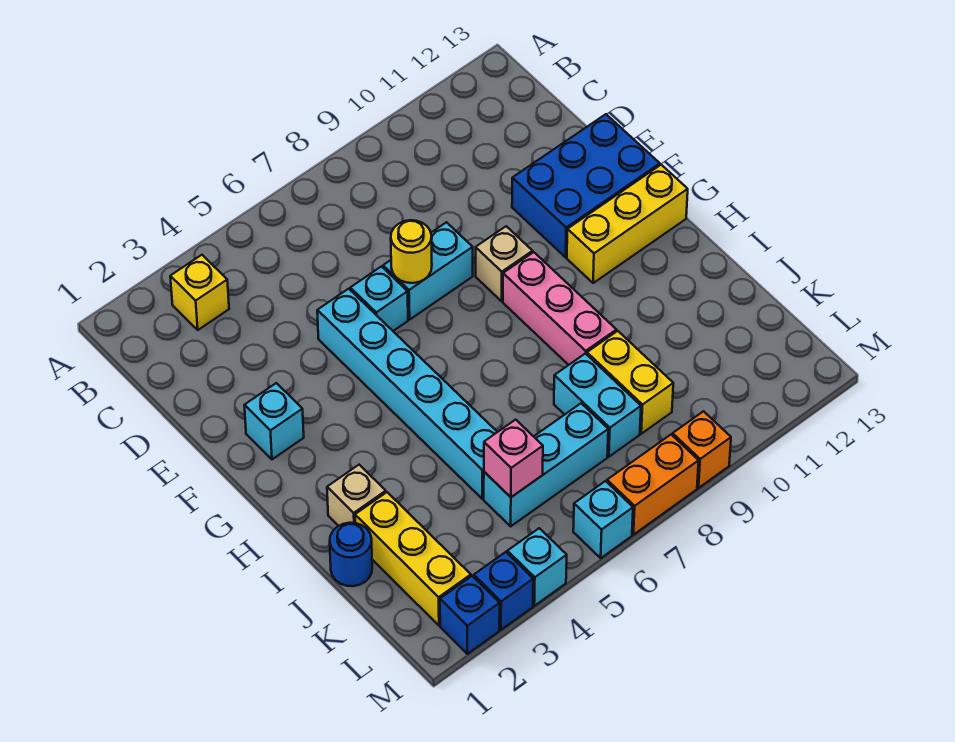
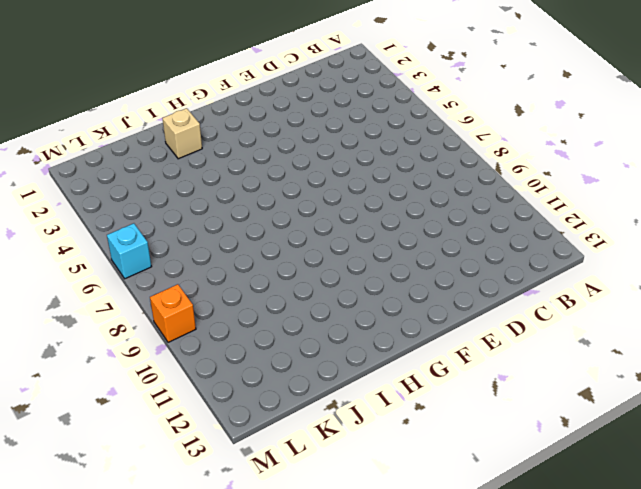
none -> yellow 1x1 brick [170,255,229,330]
none -> cyan 1x6 brick [317,289,497,499]
none -> cyan 1x1 brick [350,267,408,331]

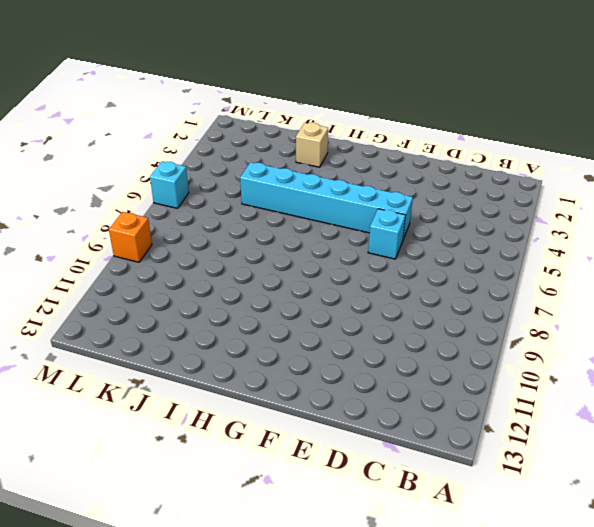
none -> yellow 1x1 brick [170,255,229,330]
none -> cyan 1x2 brick [383,222,473,319]
none -> blue 2x3 brick [512,114,660,257]

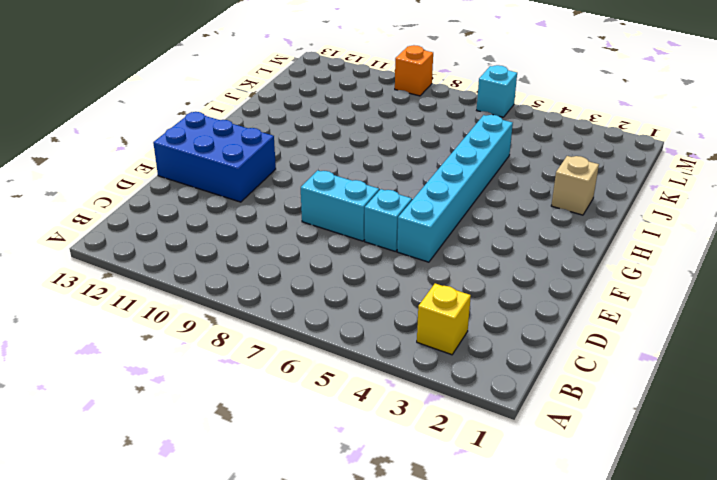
none -> cyan 1x1 brick [244,383,304,459]
none -> tan 1x1 brick [476,226,533,301]
none -> pink 1x3 brick [503,252,616,365]

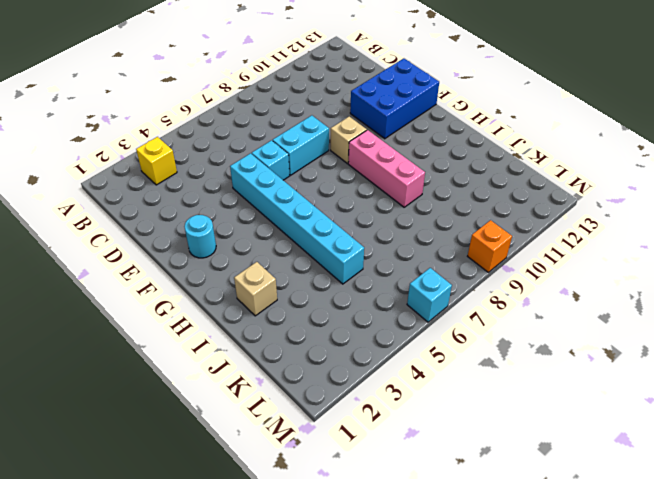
cyan 1x1 round brick [184,215,216,258] -> cyan 1x1 brick [244,383,304,459]
none -> yellow 1x3 brick [567,165,688,283]
none -> blue 1x1 round brick [330,523,372,586]
none -> yellow 1x3 brick [355,492,471,625]

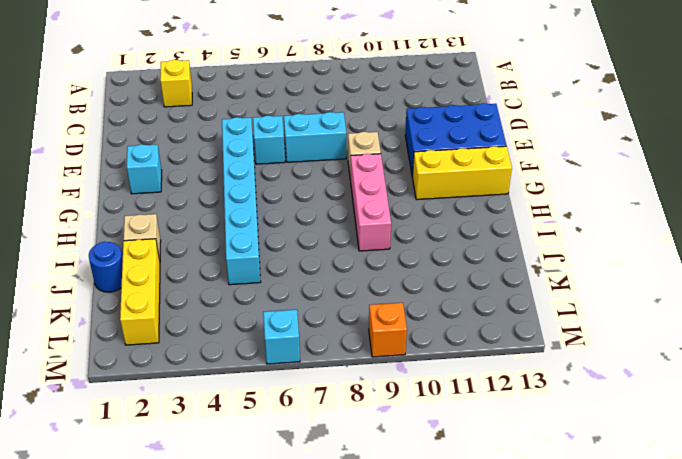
none -> cyan 1x2 brick [554,353,641,457]
none -> yellow 1x2 brick [587,331,673,434]
none -> cyan 1x3 brick [484,403,608,526]

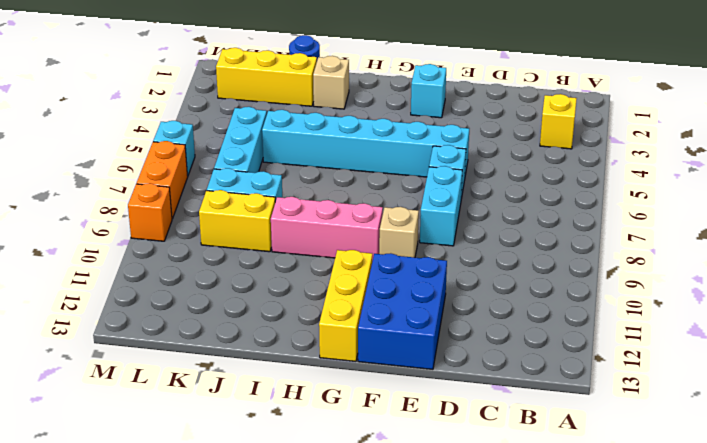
none -> blue 1x1 brick [440,576,500,654]
none -> blue 1x1 brick [474,552,533,630]
none -> cyan 1x1 brick [507,528,567,606]

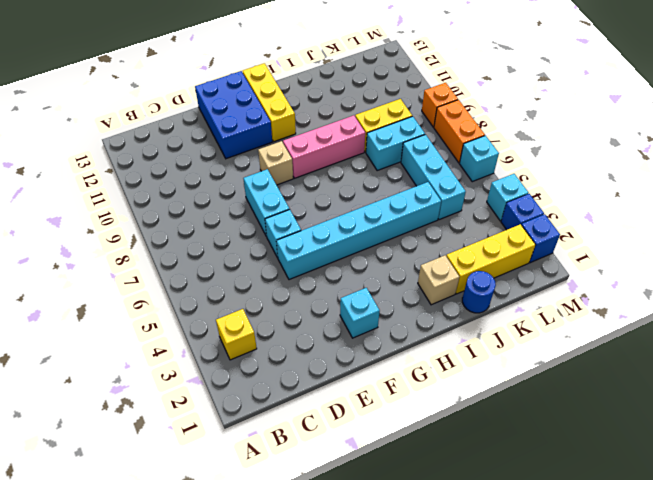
none -> yellow 1x1 round brick [391,220,432,283]
none -> pink 1x1 brick [484,420,543,497]

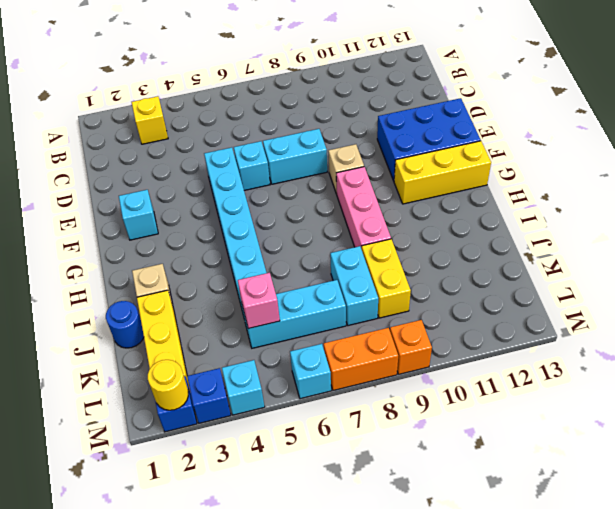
yellow 1x1 round brick [148,360,188,410] -> yellow 1x1 round brick moved to [391,220,432,283]

